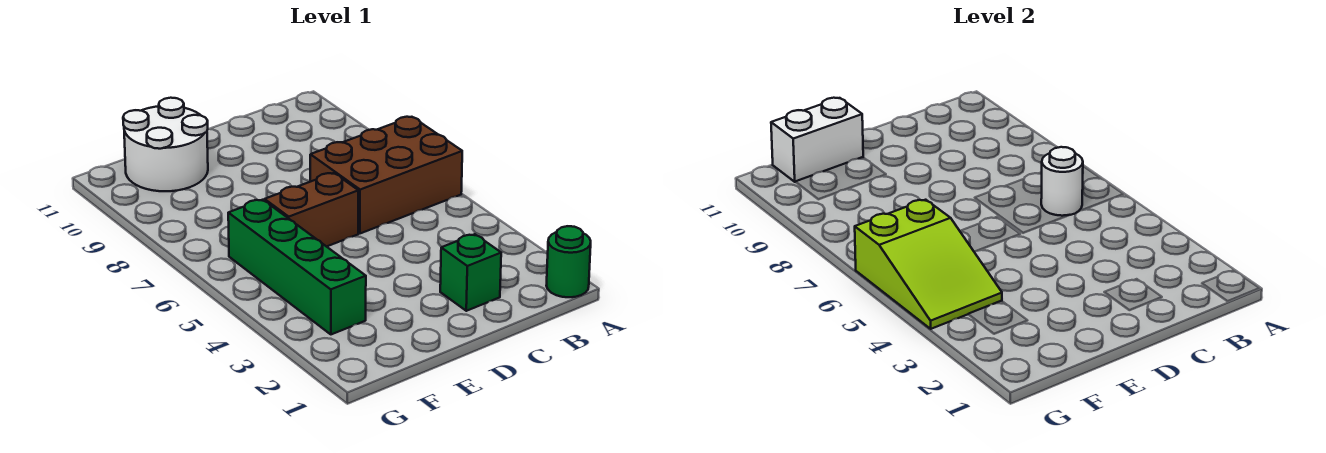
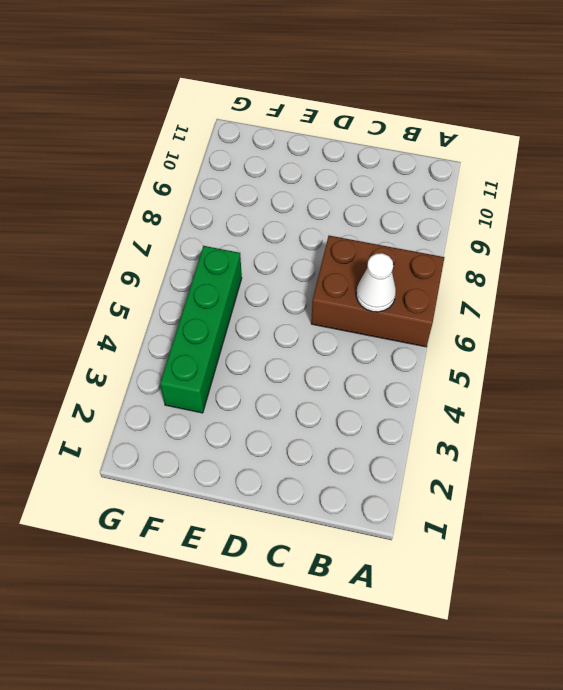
white 1x1 cone [356,253,396,312] -> white 1x1 round brick [1041,147,1083,216]
none -> green 1x1 round brick [546,226,591,297]
none -> green 1x1 brick [440,234,501,311]

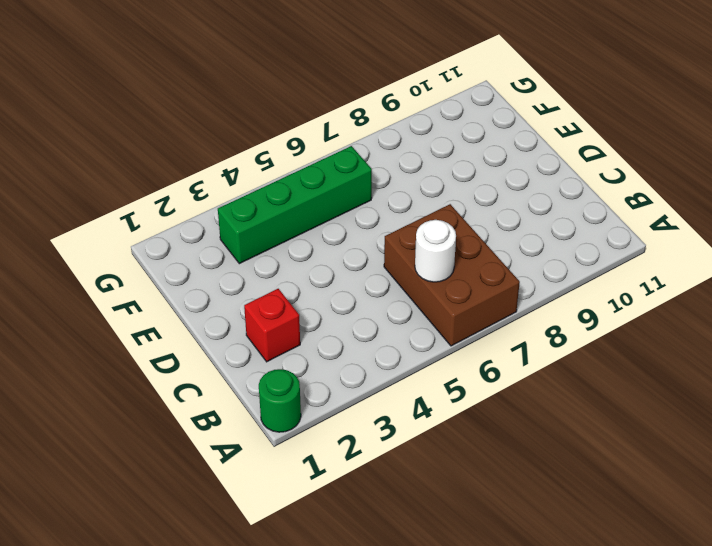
red 1x1 brick [244,289,300,362] -> green 1x1 brick [440,234,501,311]
none -> brown 1x2 brick [265,173,358,247]
none -> white 2x2 round brick [123,98,208,191]

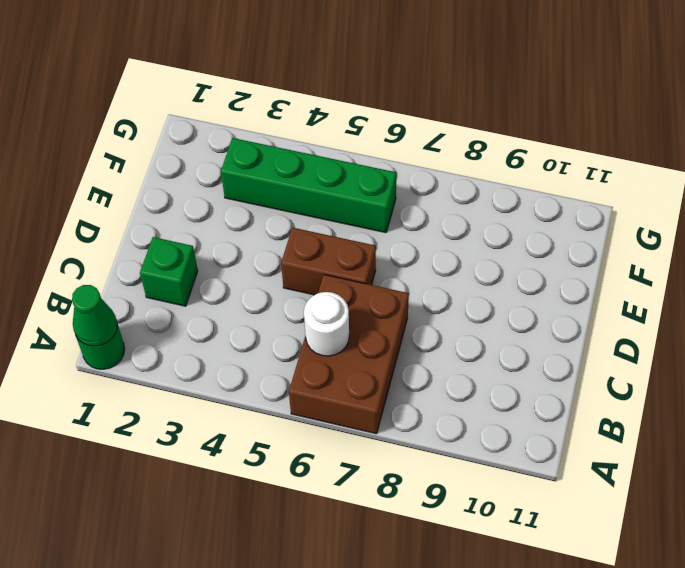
green 1x1 cone [72,285,117,346] -> none
brown 1x2 brick [281,228,376,295] -> brown 1x2 brick turned to [265,173,358,247]
none -> white 2x2 round brick [123,98,208,191]
none -> white 1x2 brick [771,98,863,182]

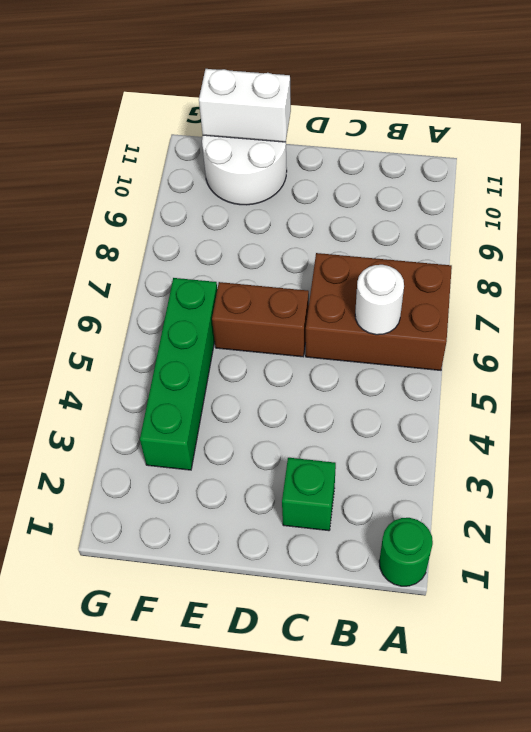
none -> lime 2x3 slope [855,200,1002,329]

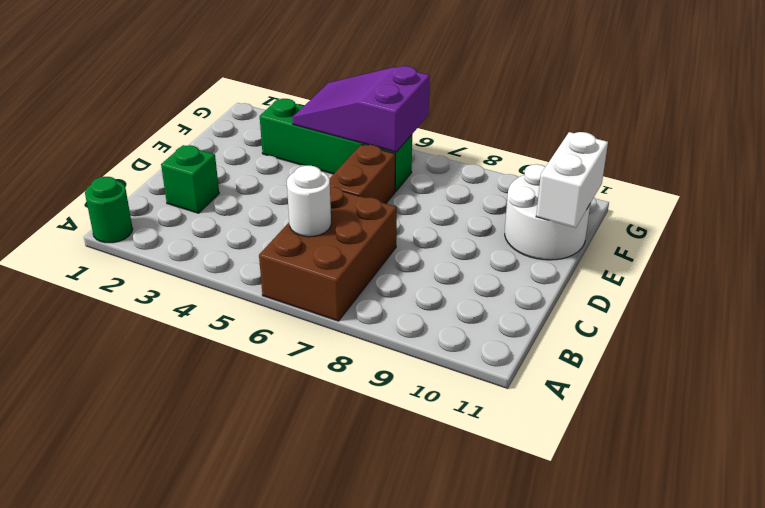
purple 2x3 slope [292,66,430,152] -> lime 2x3 slope [855,200,1002,329]

